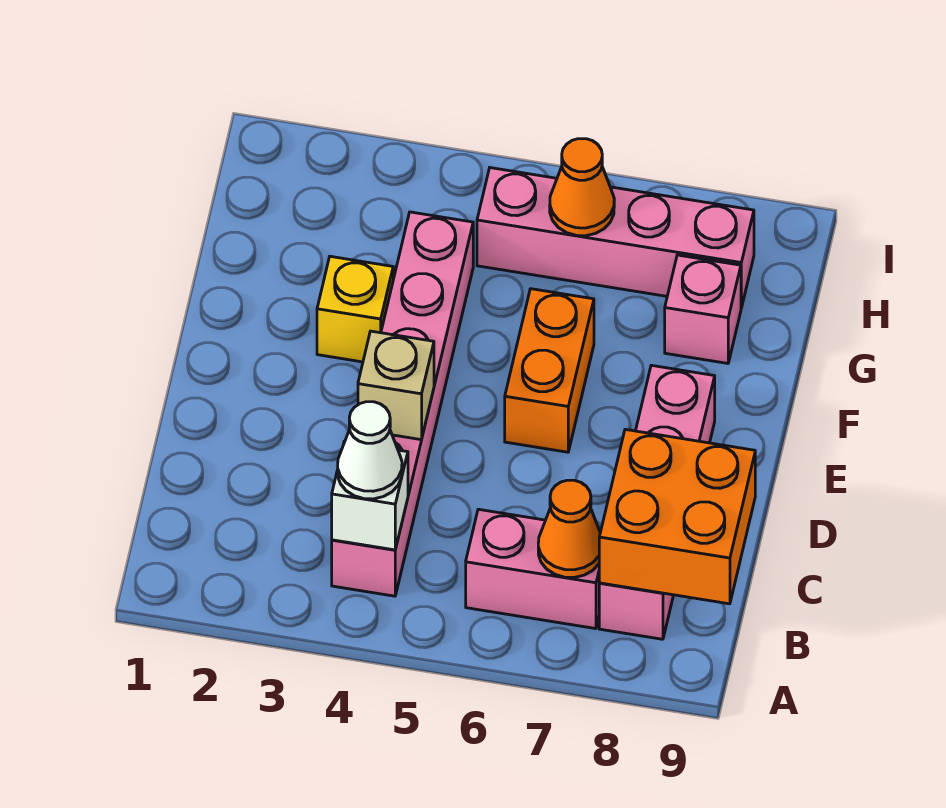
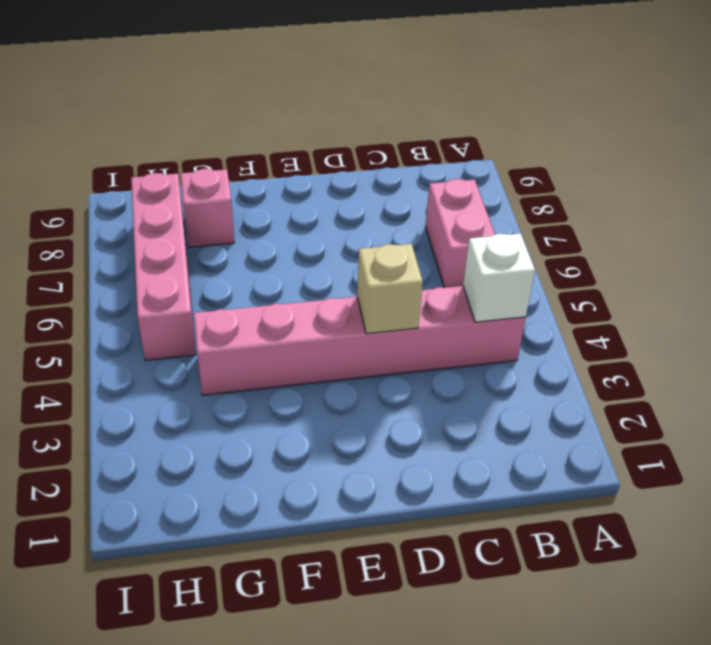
none -> pink 1x4 brick [599,365,715,639]
none -> orange 1x2 brick [505,289,594,452]
none -> yellow 1x1 brick [317,256,393,362]

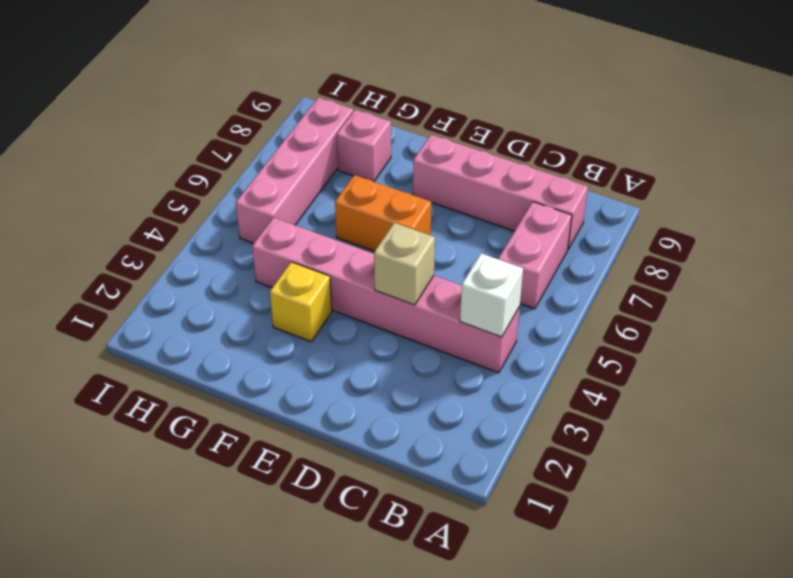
none -> orange 1x1 cone [538,480,600,578]
none -> orange 2x2 brick [599,429,755,604]
none -> orange 1x1 cone [550,139,614,236]

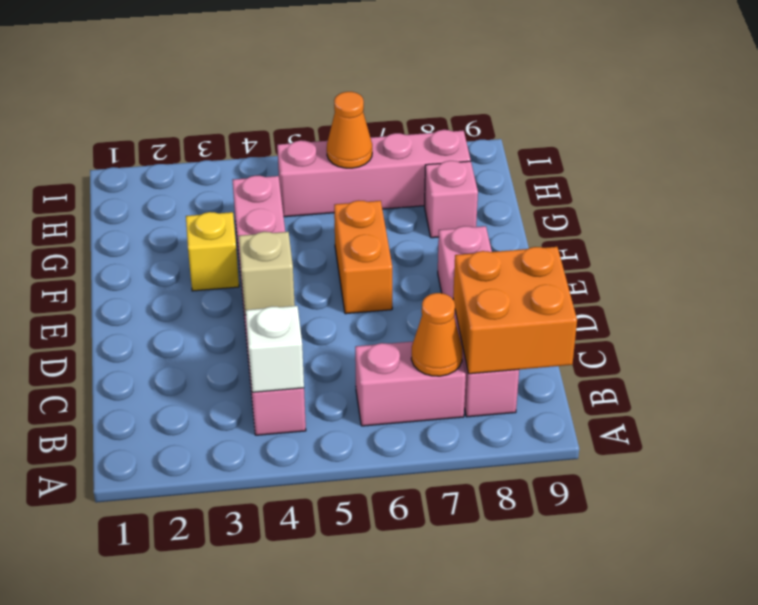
none -> white 1x1 cone [338,402,402,499]

